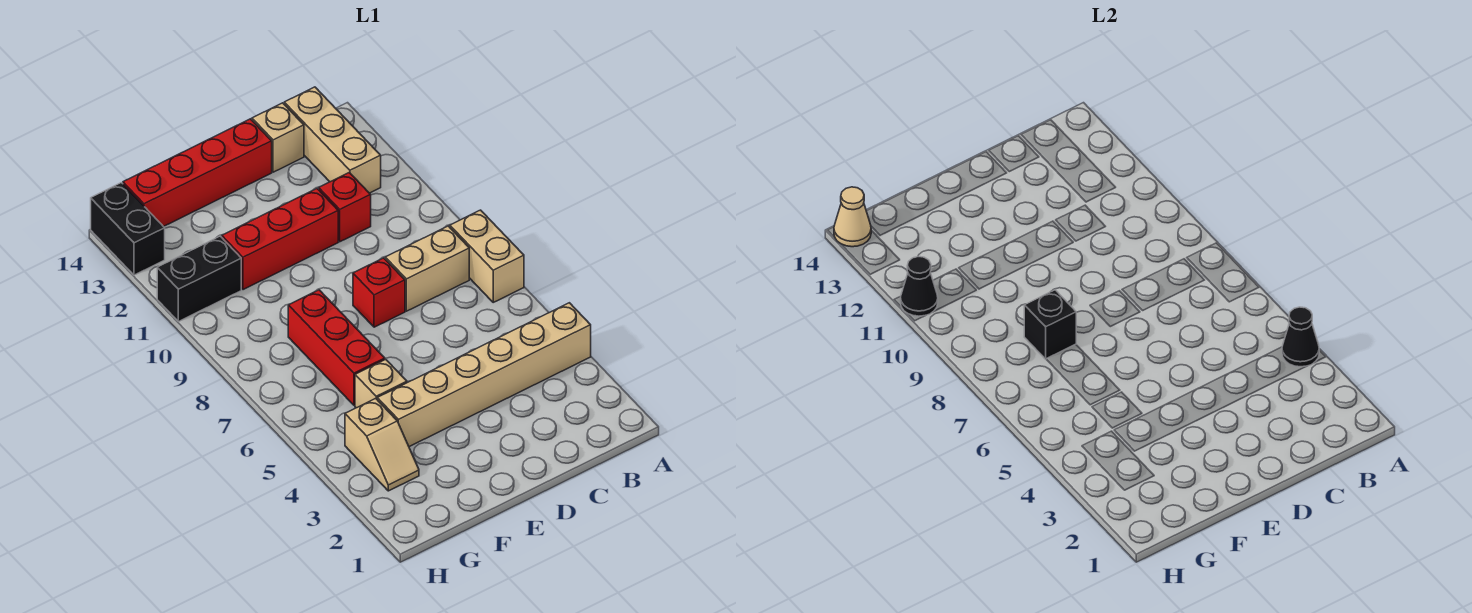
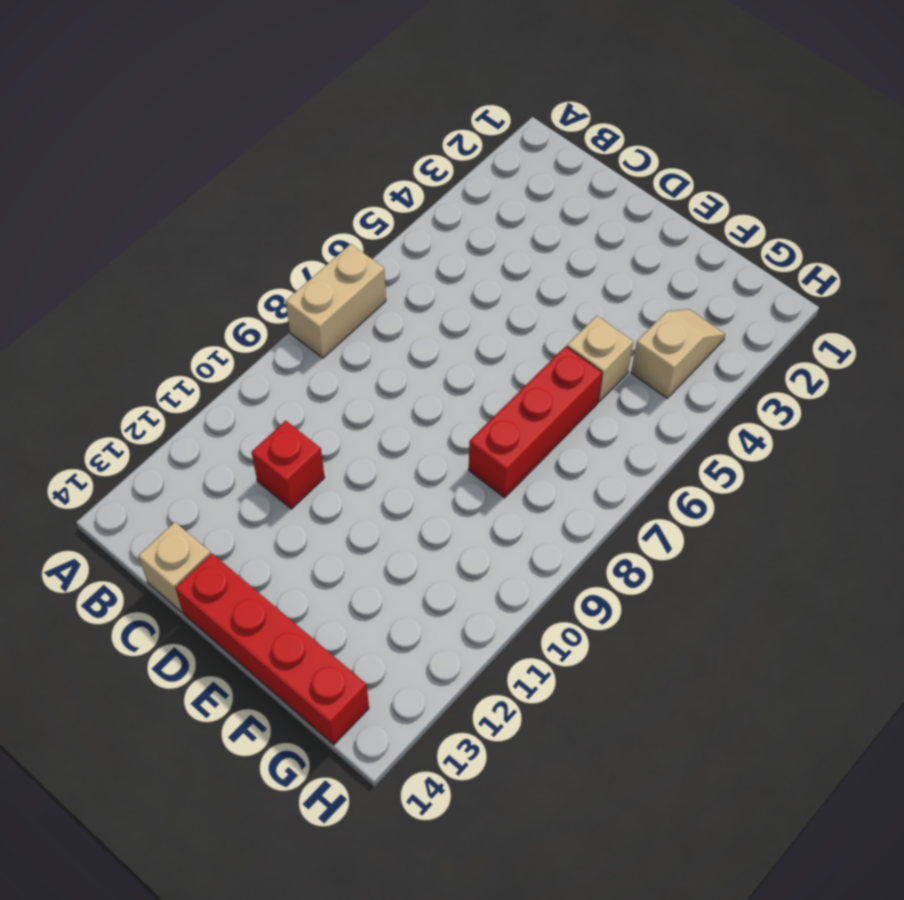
none -> tan 1x6 brick [377,303,591,447]
none -> tan 1x2 brick [385,226,469,311]
none -> tan 1x3 brick [284,87,381,193]

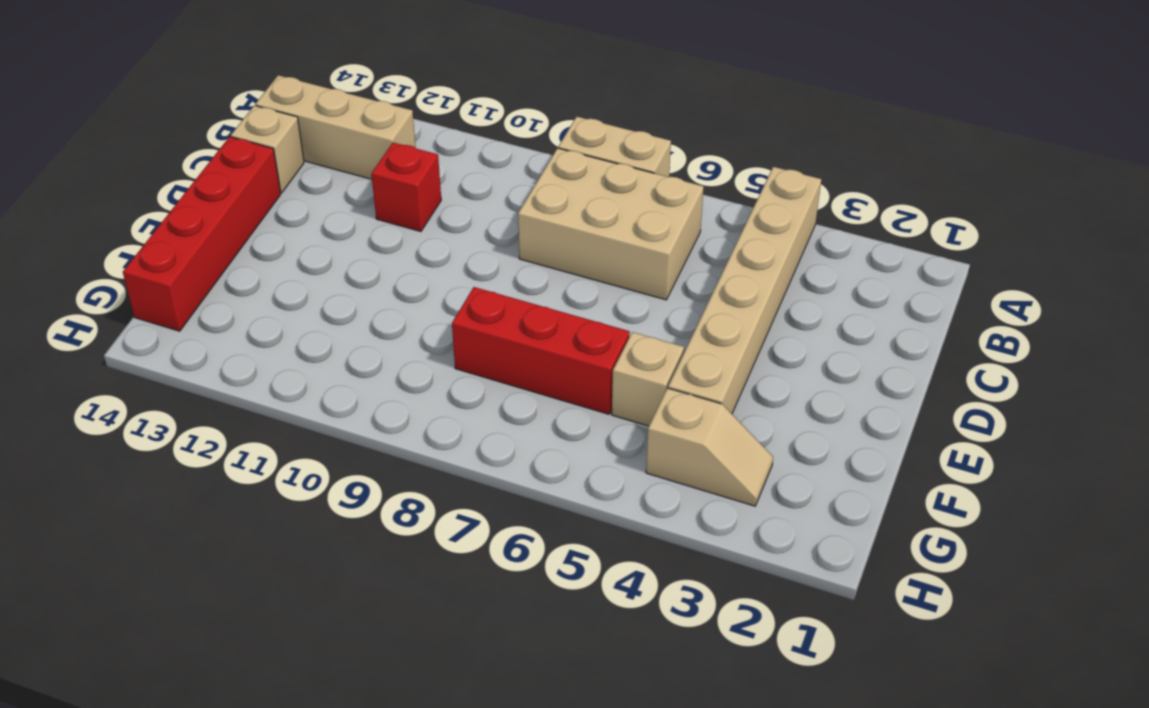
tan 2x3 brick [518,148,704,300] -> tan 1x2 brick [385,226,469,311]
none -> red 1x1 brick [353,258,405,327]
none -> red 1x3 brick [222,189,338,290]
none -> black 1x2 brick [157,236,241,321]

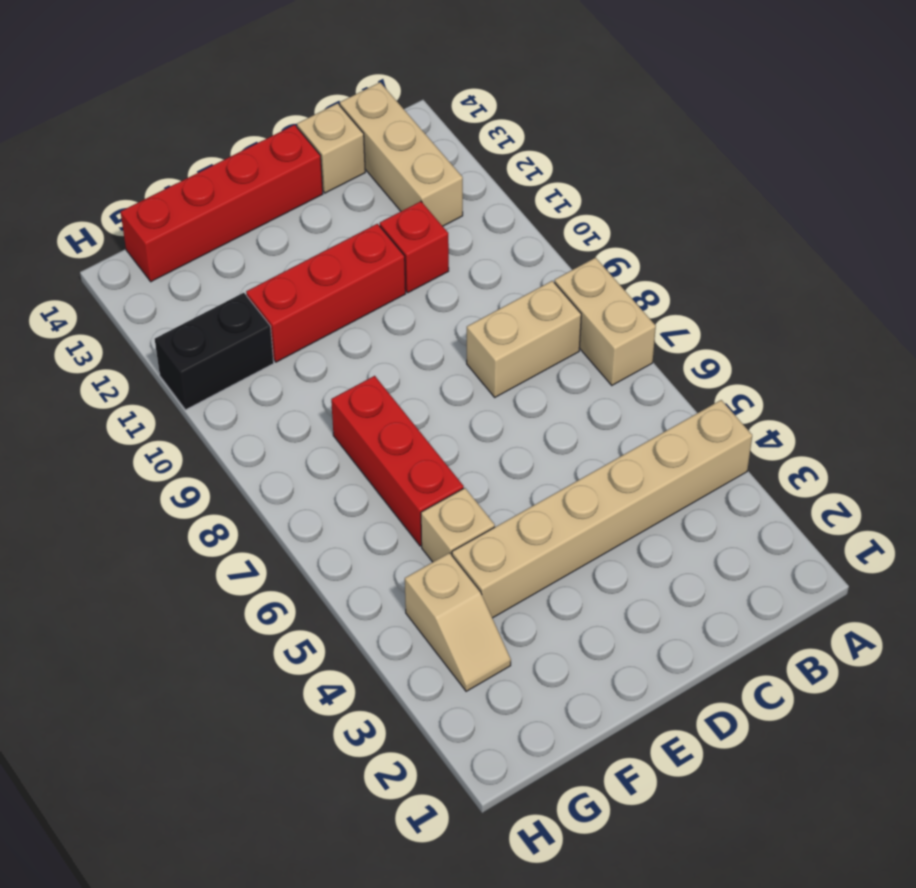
none -> red 1x1 brick [353,258,405,327]
none -> black 1x2 brick [91,183,165,275]
none -> black 1x1 cone [1282,307,1319,367]

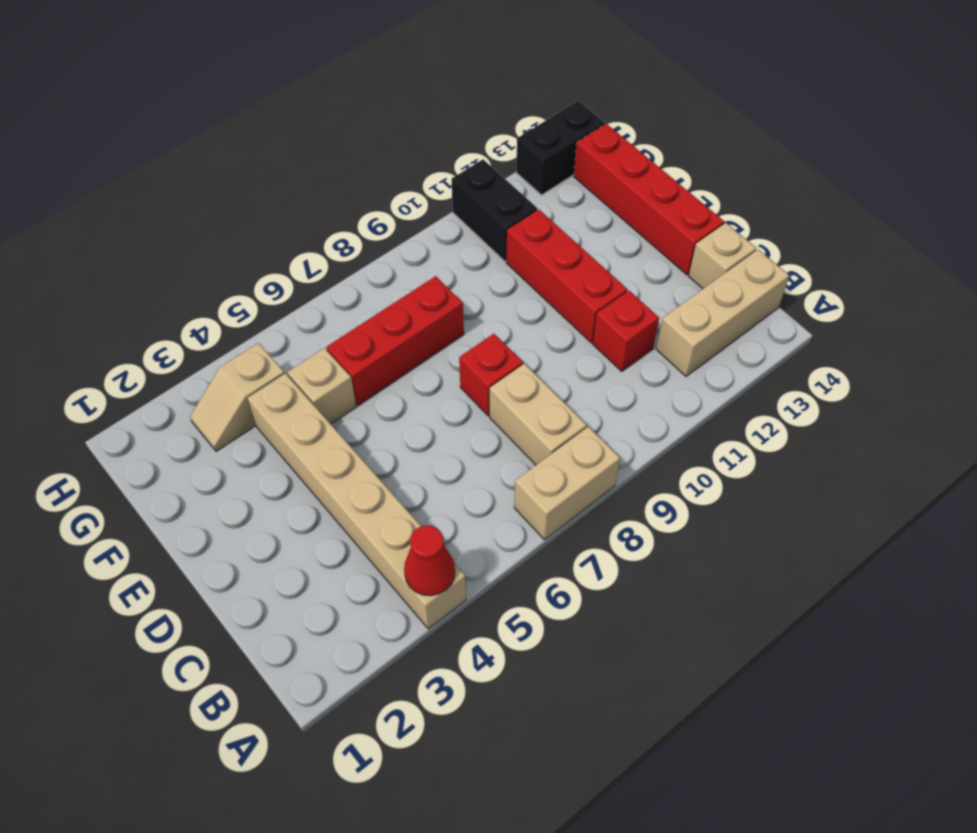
red 1x1 cone [404,525,455,596] -> black 1x1 cone [1282,307,1319,367]
none -> black 1x1 brick [1024,290,1076,359]
none -> black 1x1 cone [901,257,938,316]
none -> tan 1x1 cone [834,187,871,247]

